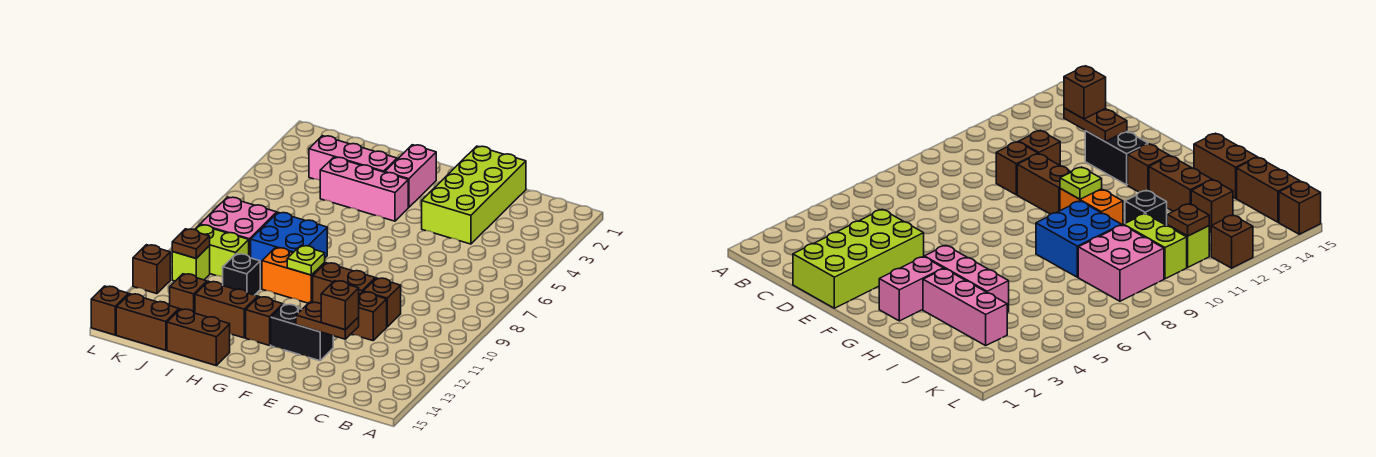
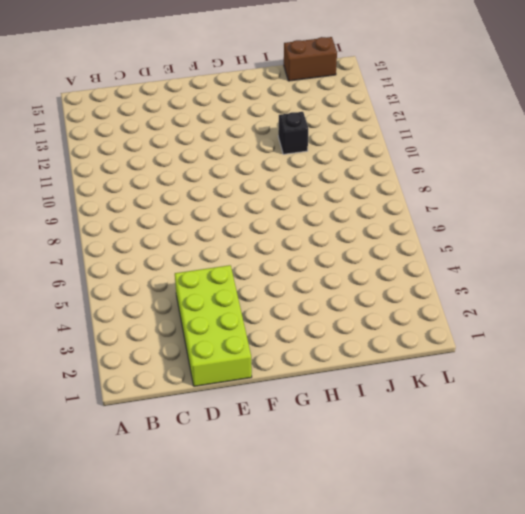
none -> brown 1x1 brick [363,278,401,327]
none -> brown 1x1 brick [351,292,387,341]
none -> brown 1x2 brick [313,263,375,304]

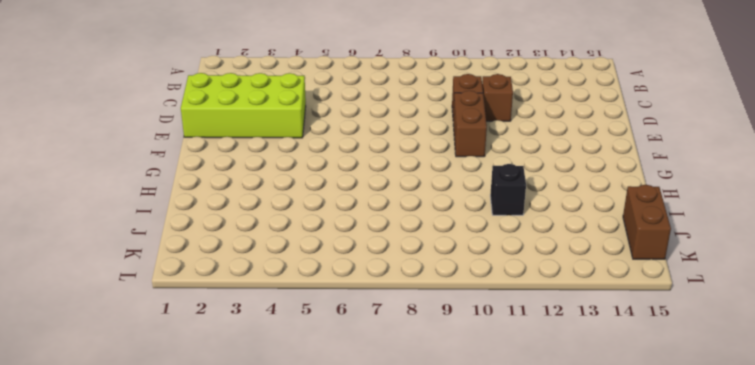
none -> black 1x2 brick [271,304,333,361]
none -> pink 1x2 brick [385,145,436,207]
none -> pink 1x3 brick [320,157,408,221]

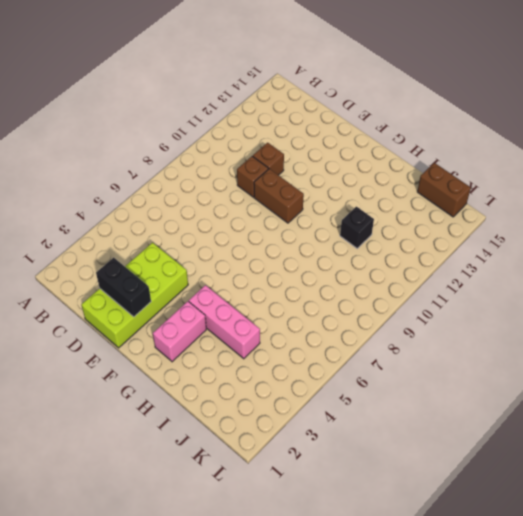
black 1x2 brick [96,258,151,317] -> black 1x2 brick moved to [271,304,333,361]
none -> orange 1x2 brick [262,248,325,303]
none -> brown 1x1 brick [246,297,283,346]
none -> pink 1x3 brick [309,136,397,180]

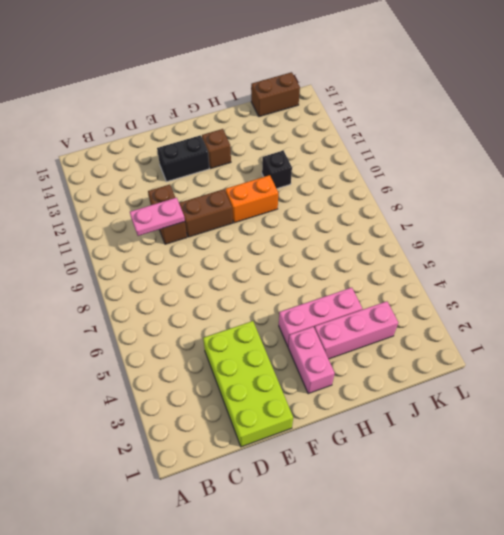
pink 1x2 plate [130,198,185,236] -> none
none -> blue 2x2 brick [251,212,327,271]
none -> brown 1x2 brick [195,281,258,338]
none -> brown 1x2 brick [167,309,230,365]

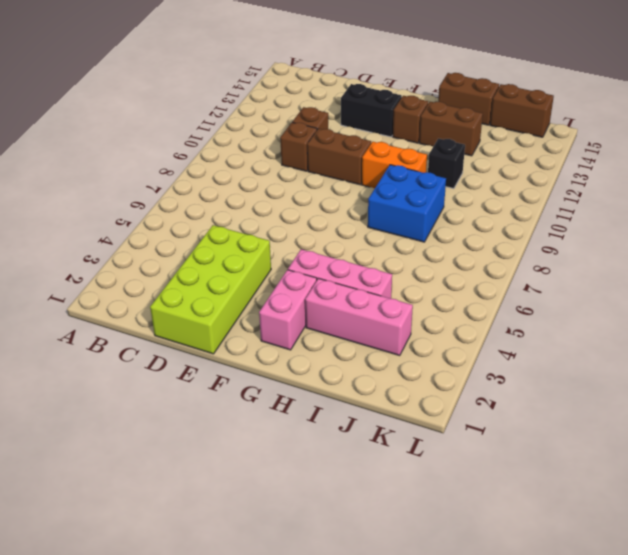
none -> pink 2x2 brick [200,197,277,258]
none -> lime 1x2 brick [195,225,249,277]
none -> brown 1x1 brick [170,274,207,313]

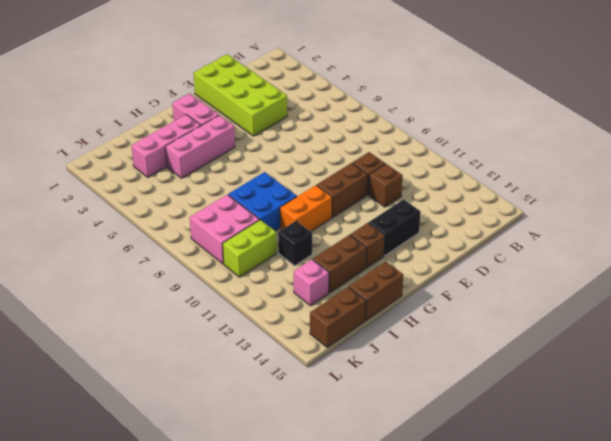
pink 1x1 brick [294,259,329,306] -> brown 1x1 brick [170,274,207,313]
none -> lime 1x1 brick [172,246,210,281]
none -> brown 1x1 brick [133,245,170,294]
none -> brown 1x1 brick [91,286,129,335]

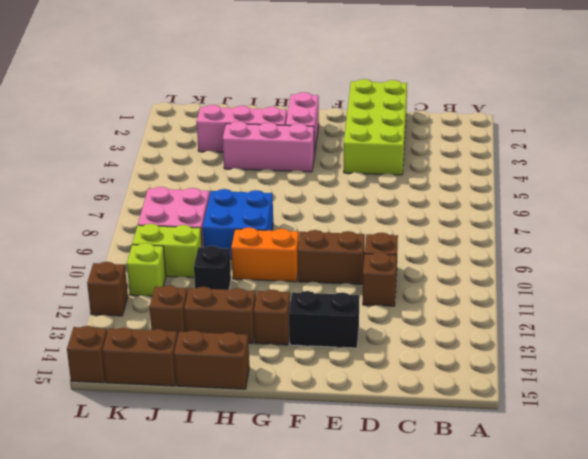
none -> brown 1x2 plate [296,302,359,339]
none -> lime 1x1 plate [287,246,325,275]
none -> brown 1x1 plate [172,229,210,258]

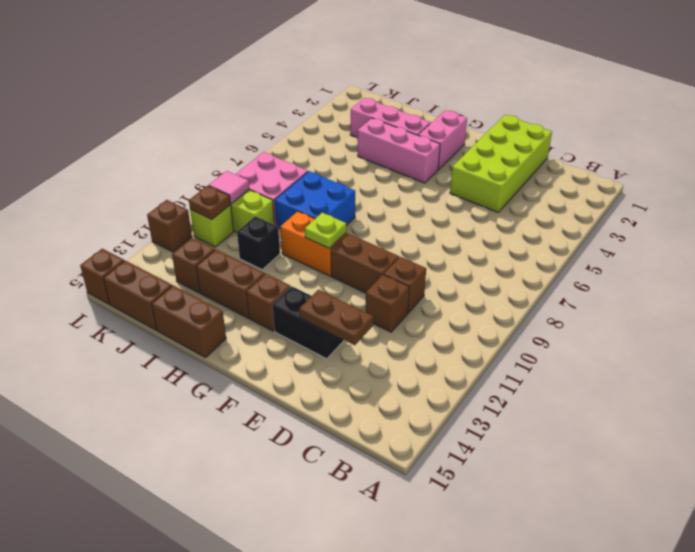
pink 1x1 tile [209,171,249,204] -> none
none -> brown 1x1 brick [321,281,359,330]

